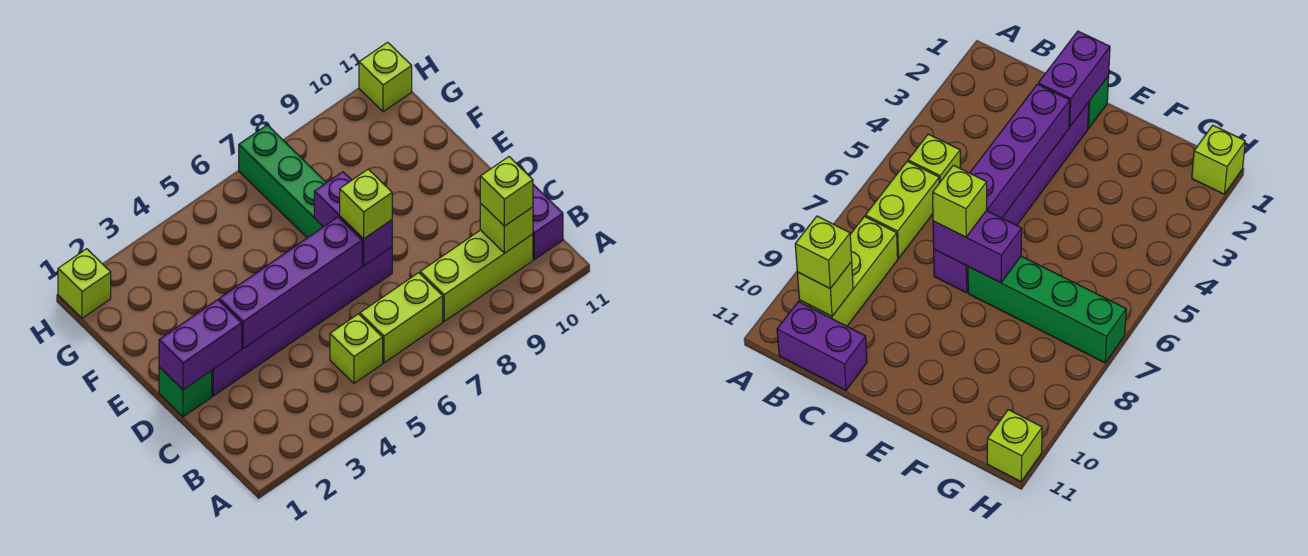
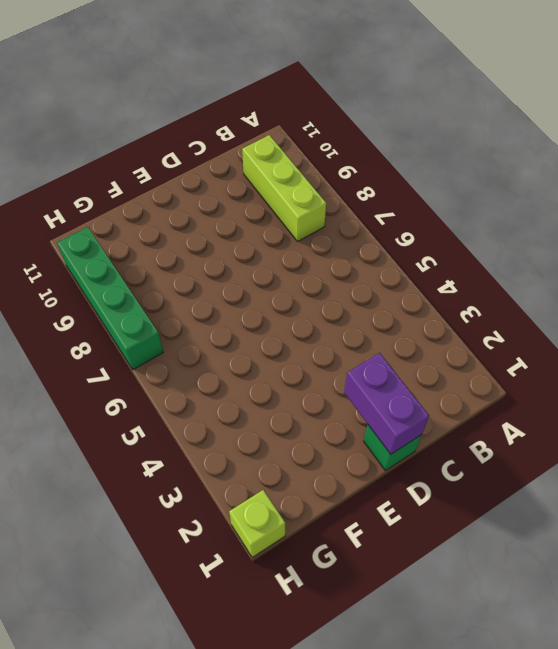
green 1x4 brick [58,227,163,370] -> green 1x4 brick turned to [239,125,327,238]
none -> lime 1x1 brick [330,314,383,383]
none -> lime 1x2 brick [360,273,443,363]
none -> purple 1x2 brick [533,184,563,260]

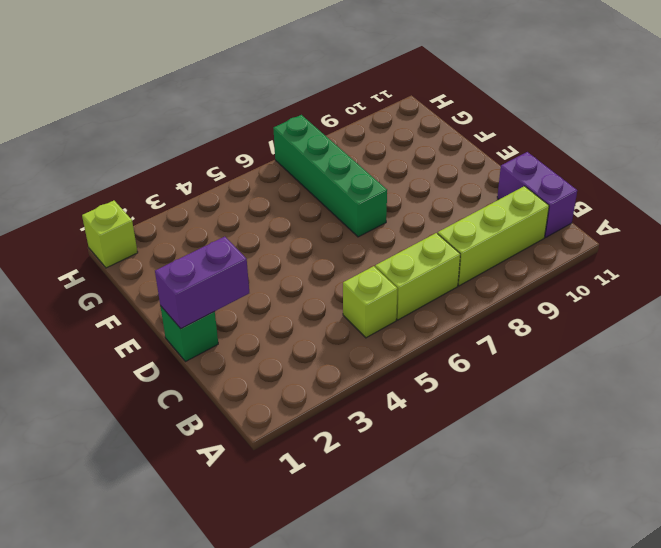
none -> purple 1x6 brick [212,247,392,396]
none -> lime 1x1 brick [359,42,412,112]
none -> lime 1x1 brick [480,203,533,253]

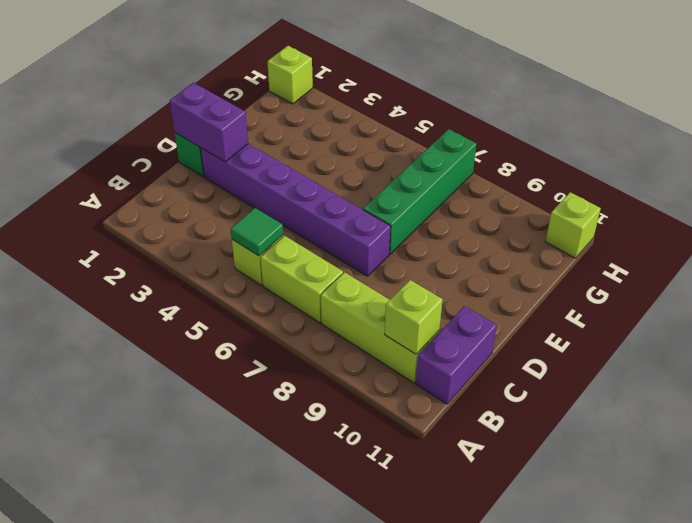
green 1x1 tile [231,208,283,256] -> none
none -> purple 1x4 brick [219,217,362,348]
none -> purple 1x2 brick [314,172,392,266]
none -> lime 1x1 brick [480,157,533,226]

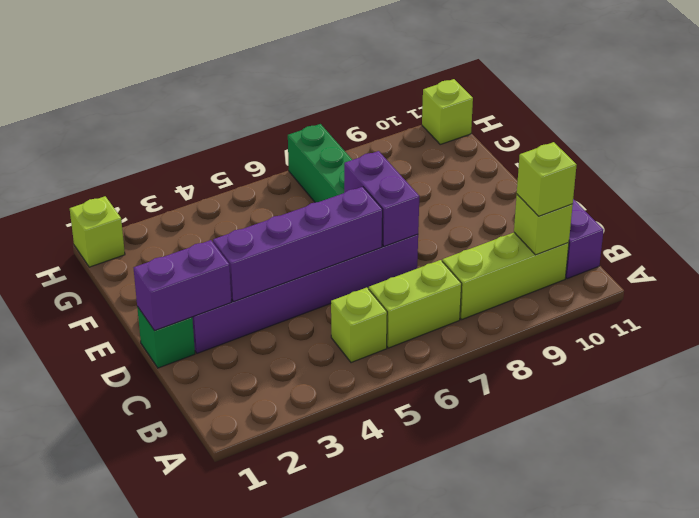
none -> lime 1x1 brick [340,169,392,239]

